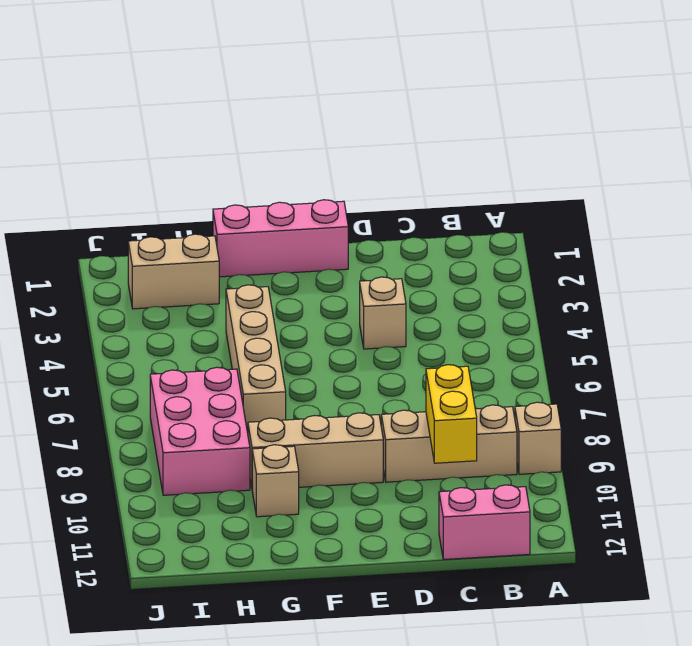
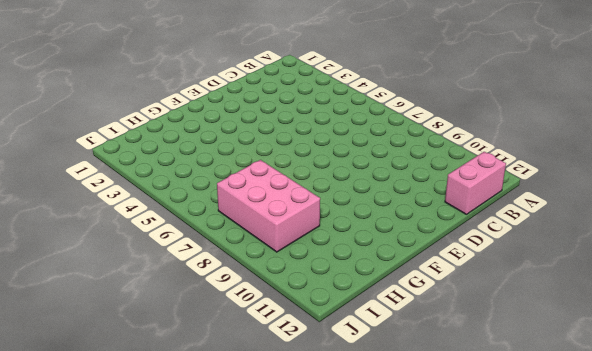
none -> tan 1x1 brick [515,402,561,474]
none -> tan 1x3 brick [381,405,517,482]

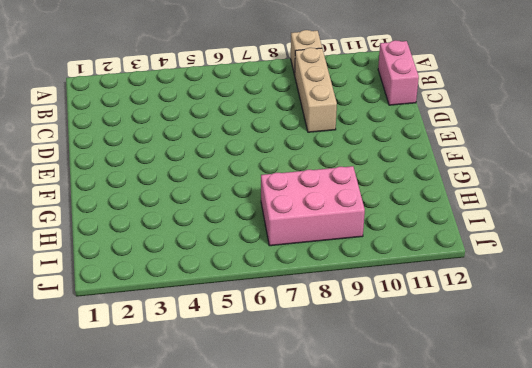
none -> tan 1x1 brick [360,277,406,349]
none -> pink 1x3 brick [213,200,348,277]

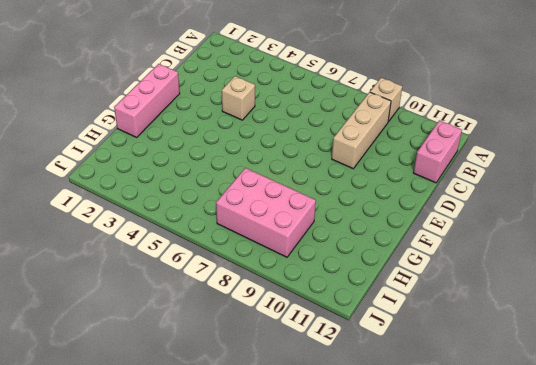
none -> tan 1x3 brick [248,413,383,487]
none -> tan 1x4 brick [226,285,286,433]

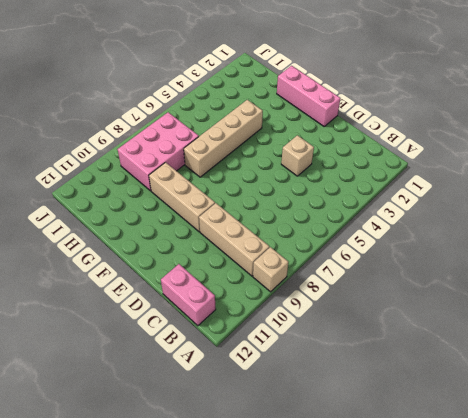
none -> tan 1x1 brick [252,445,299,517]
none -> tan 1x2 brick [128,234,219,309]

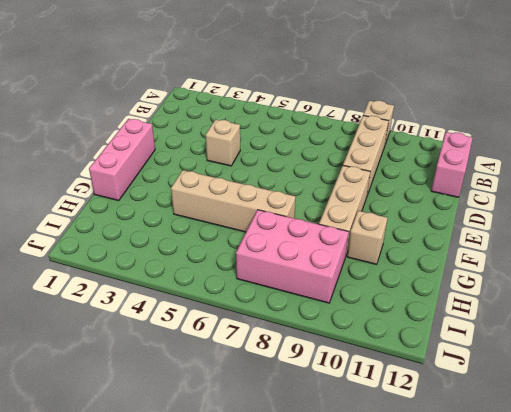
none -> tan 1x2 brick [128,234,219,309]
none -> yellow 1x2 brick [426,365,477,463]

